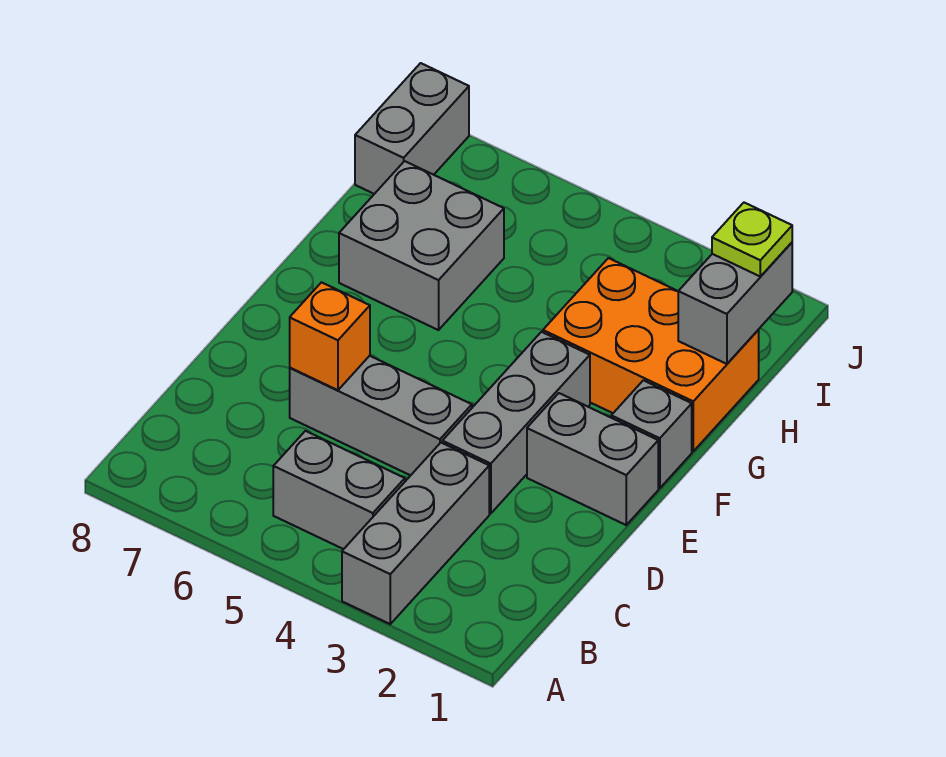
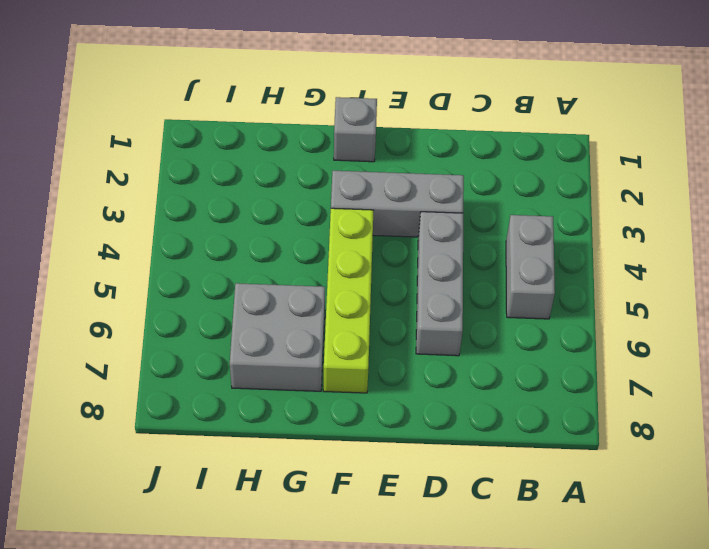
lime 1x4 brick [323,208,373,393] -> none
none -> grey 1x3 brick [342,443,489,624]
none -> grey 1x2 brick [527,393,658,525]
none -> orange 2x3 brick [543,258,759,451]

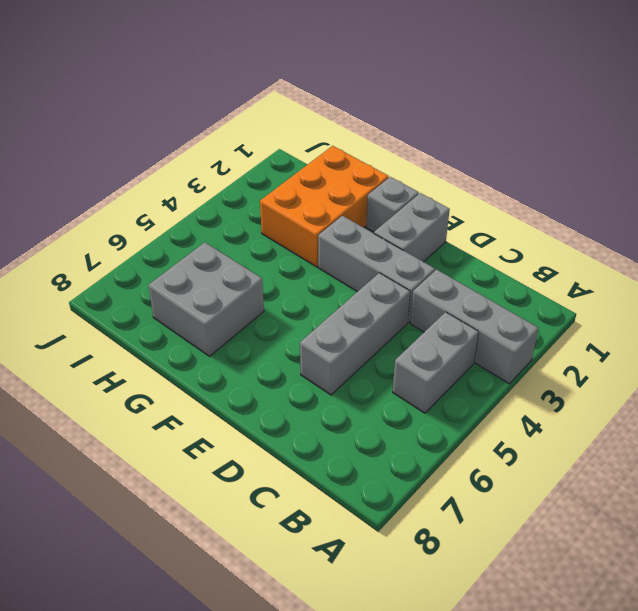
none -> grey 1x2 brick [355,63,469,194]
none -> orange 1x1 brick [290,282,370,390]
none -> grey 1x2 brick [678,243,792,364]

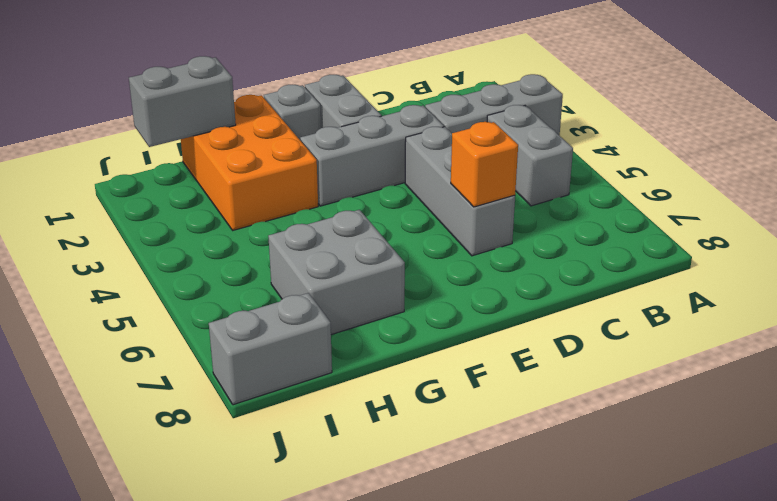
none -> lime 1x1 plate [712,203,792,277]

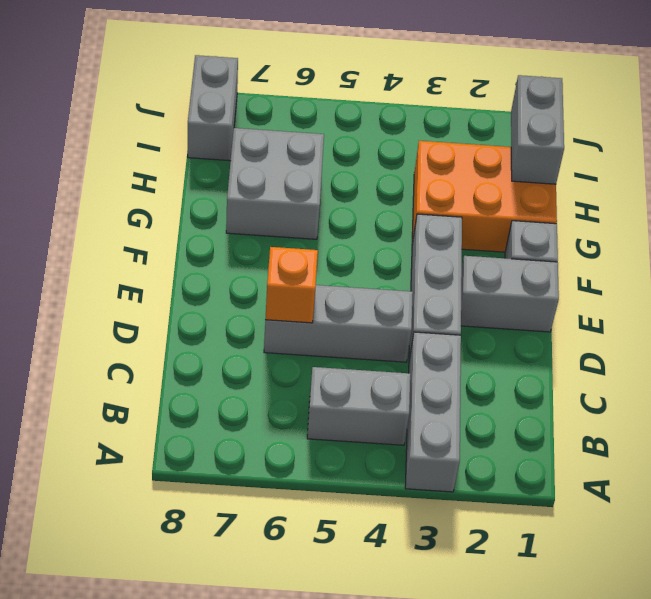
none -> lime 1x1 plate [712,203,792,277]

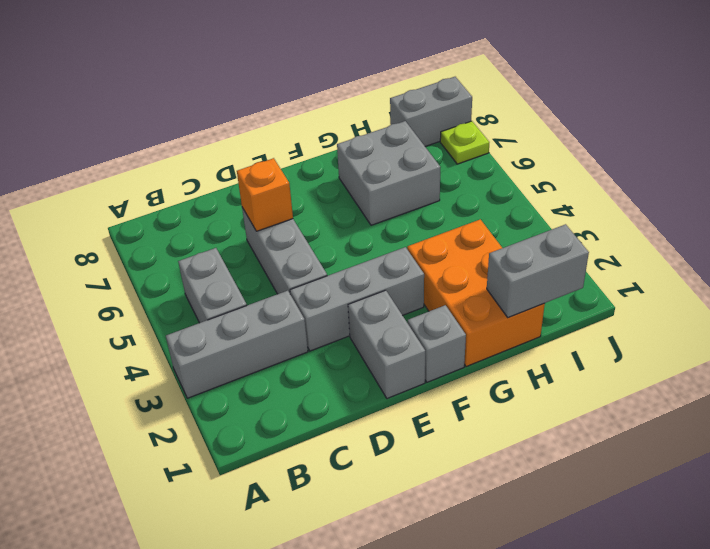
lime 1x1 plate [440,121,489,164] -> lime 1x1 plate moved to [712,203,792,277]

